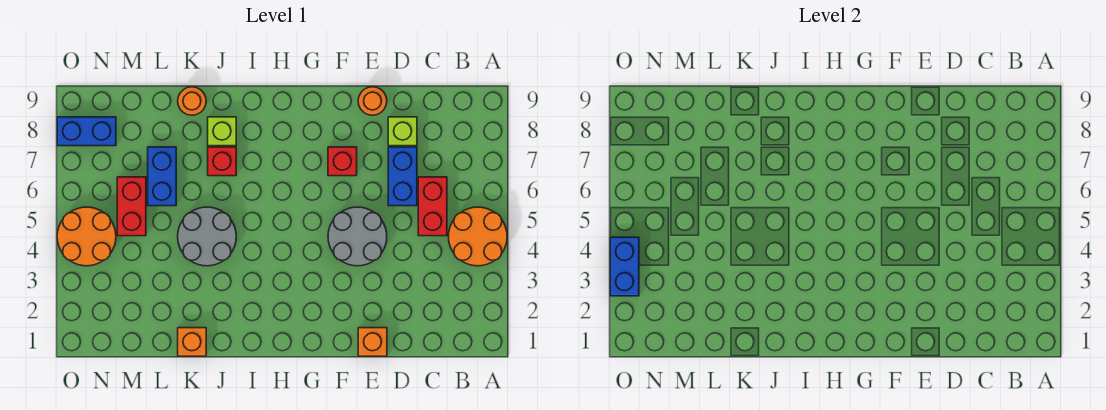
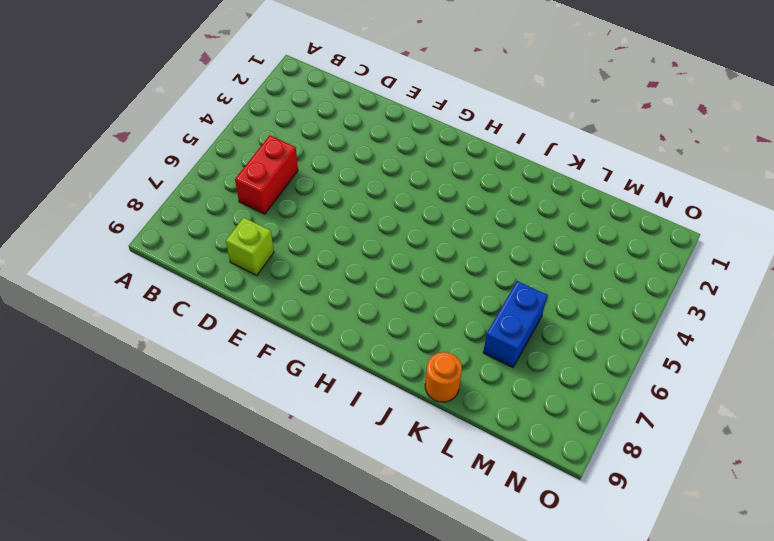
none -> orange 2x2 round brick [449,207,507,266]
none -> blue 1x2 brick [388,147,417,206]
none -> orange 1x1 brick [358,328,387,356]

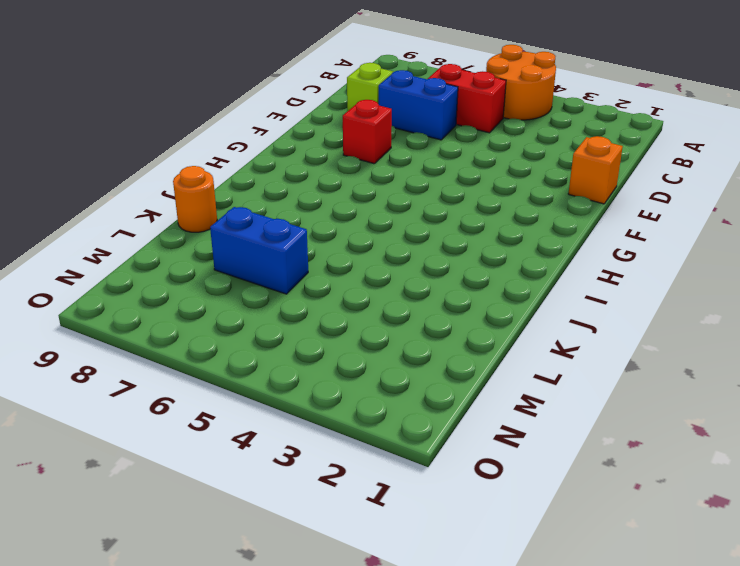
none -> grey 2x2 round brick [328,207,387,266]
none -> orange 1x1 round brick [358,87,387,115]
none -> grey 2x2 round brick [178,207,236,266]

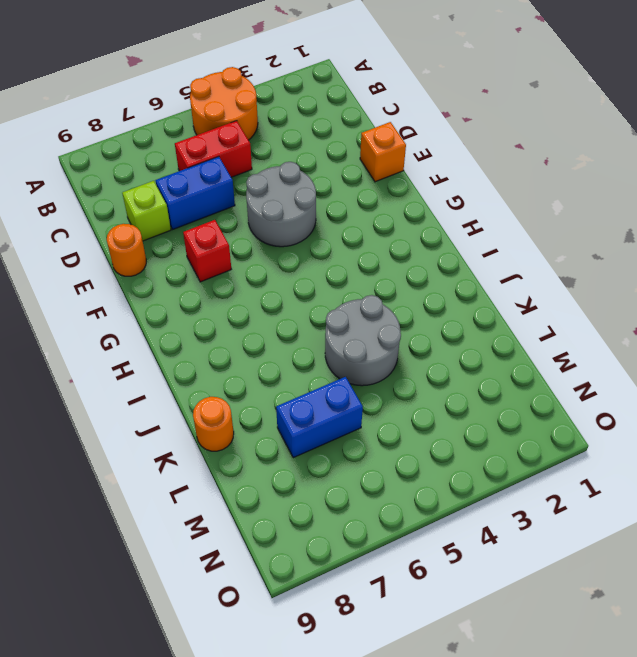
none -> red 1x1 brick [208,147,236,176]
none -> lime 1x1 brick [208,117,236,146]
none -> orange 1x1 brick [178,328,206,356]

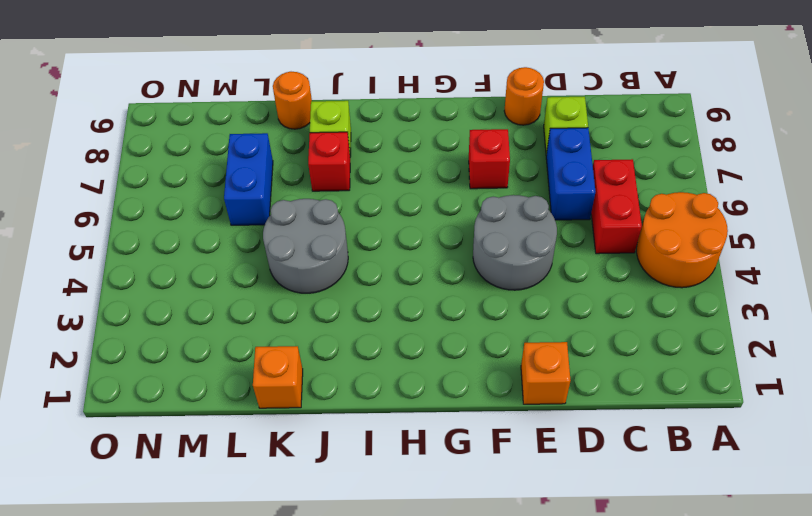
none -> red 1x2 brick [117,177,146,236]
none -> orange 2x2 round brick [57,207,116,266]
none -> blue 1x2 brick [57,117,116,146]

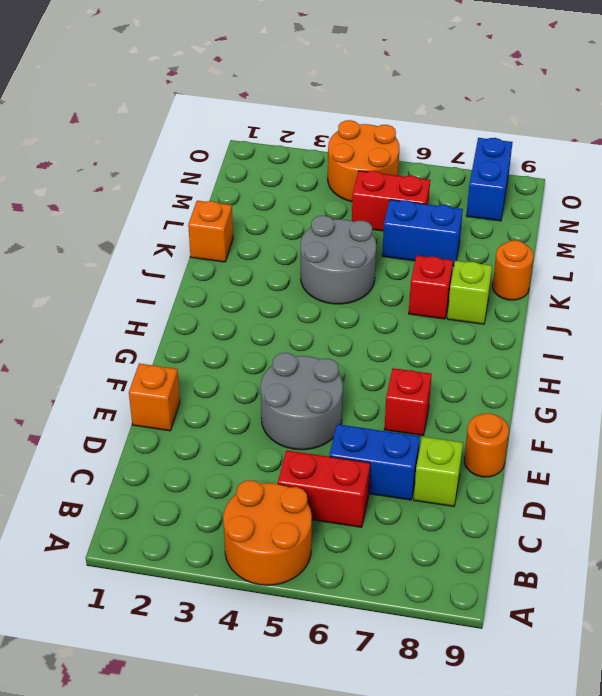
none -> blue 1x2 brick [610,237,639,296]

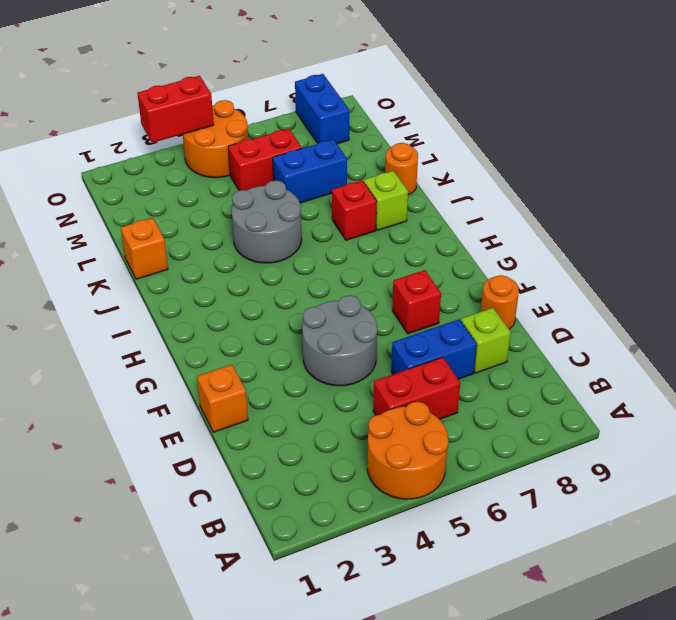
red 1x2 brick [137,76,214,143] -> blue 1x2 brick [610,237,639,296]

